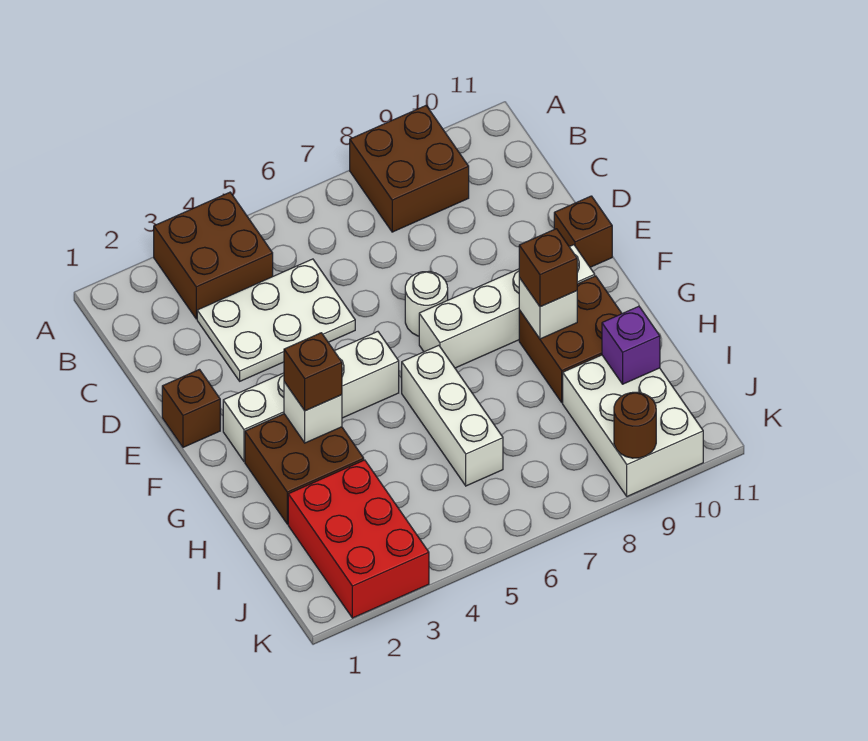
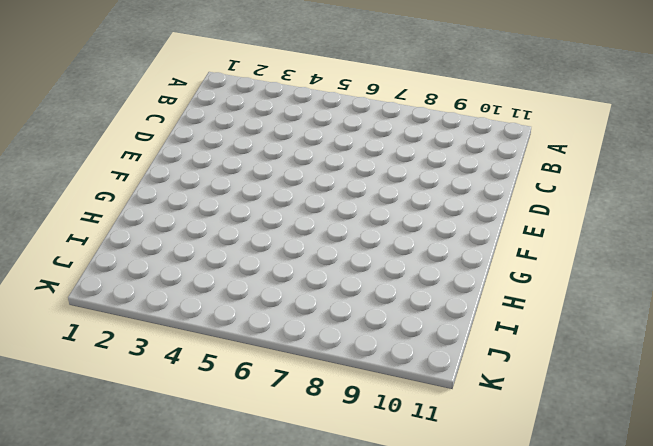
none -> brown 2x2 brick [154,192,273,319]
none -> brown 2x2 brick [350,106,469,232]
none -> white 2x3 plate [197,259,355,381]

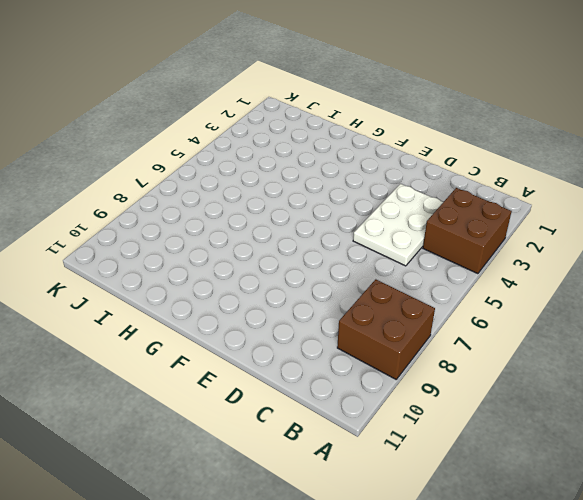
none -> brown 1x1 brick [162,370,220,447]
none -> white 1x1 round brick [405,272,448,336]
none -> brown 1x1 brick [554,196,612,267]

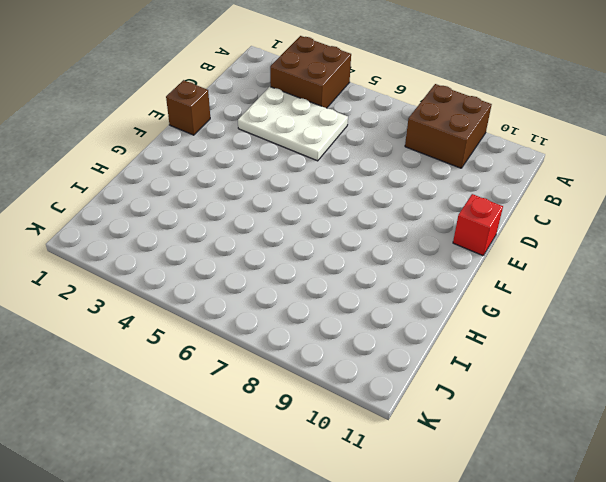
red 1x1 brick [453,194,503,256] -> brown 1x1 brick [554,196,612,267]
none -> white 1x1 round brick [405,272,448,336]
none -> white 1x4 brick [223,332,399,461]
none -> white 1x4 brick [419,245,595,368]

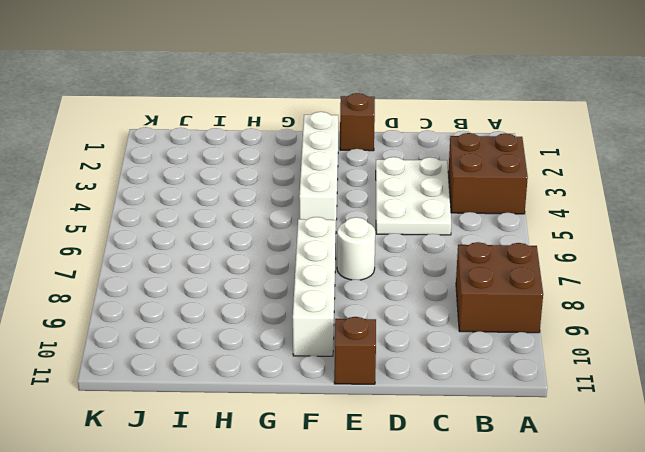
none -> brown 2x2 brick [245,414,364,524]
none -> white 1x3 brick [402,345,503,486]
none -> brown 2x2 brick [519,276,622,402]

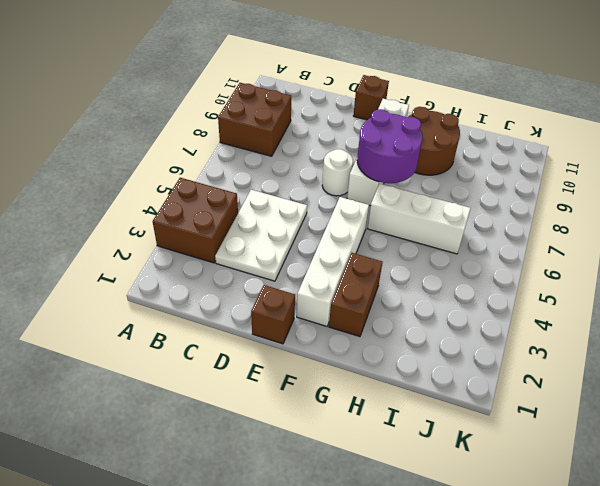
purple 2x2 round brick [357,109,422,183] -> none
brown 1x2 brick [329,253,382,337] -> brown 2x2 brick [245,414,364,524]
brown 2x2 round brick [408,107,460,175] -> brown 2x2 brick [519,276,622,402]
none -> red 2x3 brick [288,460,429,618]
none -> white 2x3 brick [563,355,703,496]
none -> white 1x1 brick [284,382,342,443]

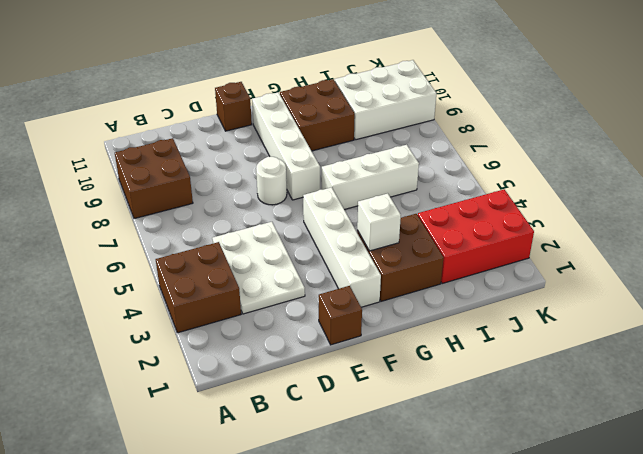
none -> white 1x1 brick [519,278,577,339]
none -> purple 1x1 brick [602,306,660,384]
none -> brown 1x1 round brick [614,392,656,458]

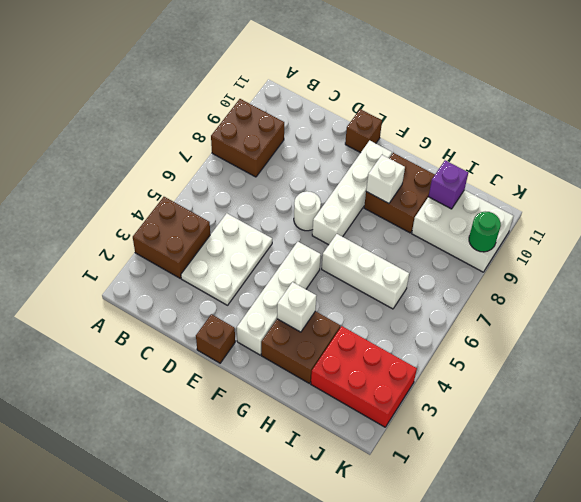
green 1x1 round brick [469,212,501,252] -> brown 1x1 round brick [614,392,656,458]
none -> brown 1x1 brick [284,333,342,411]
none -> brown 1x1 brick [519,229,577,307]

